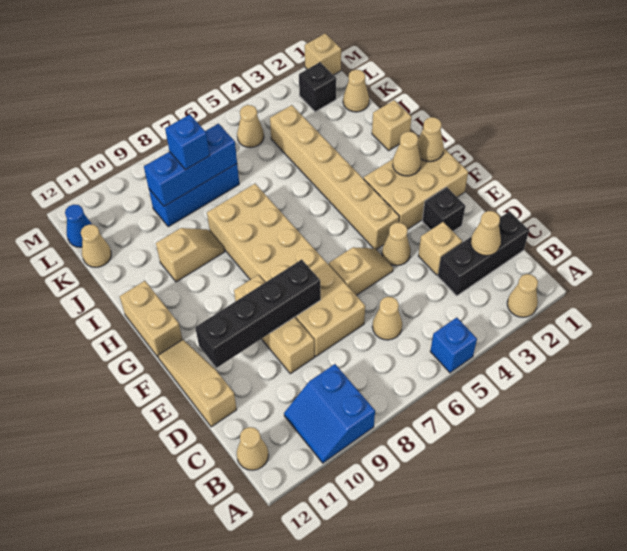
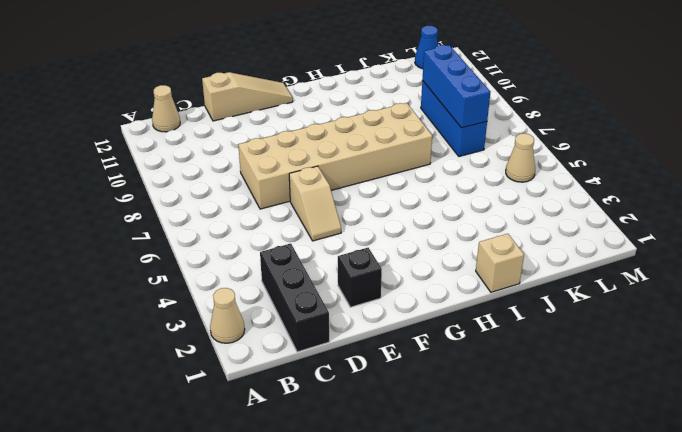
none -> blue 1x1 brick [430,317,477,373]
none -> blue 2x2 slope [284,364,375,463]
none -> tan 1x1 cone [372,297,402,340]
none -> tan 1x1 brick [418,222,462,275]

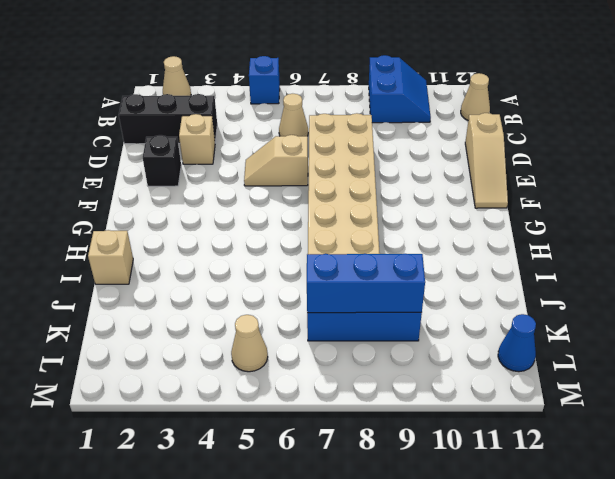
none -> tan 1x3 brick [234,275,315,374]
none -> tan 1x1 cone [382,223,411,266]
none -> tan 2x3 brick [364,148,468,229]
none -> tan 1x6 brick [270,105,399,250]

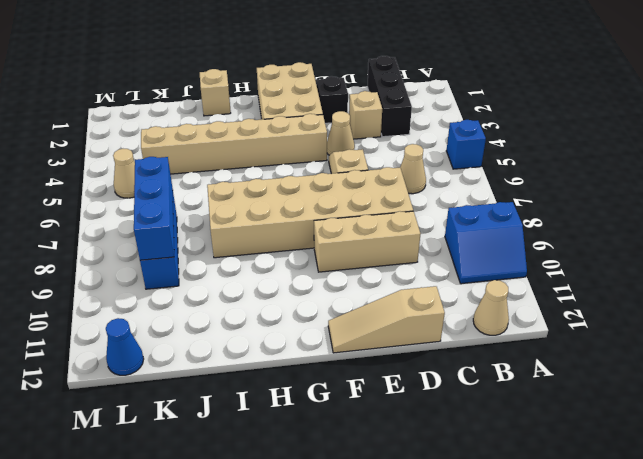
none -> tan 1x1 cone [507,274,538,317]
none -> tan 1x2 brick [120,281,182,357]
none -> tan 1x2 slope [156,228,225,282]
none -> tan 1x1 cone [343,70,369,112]

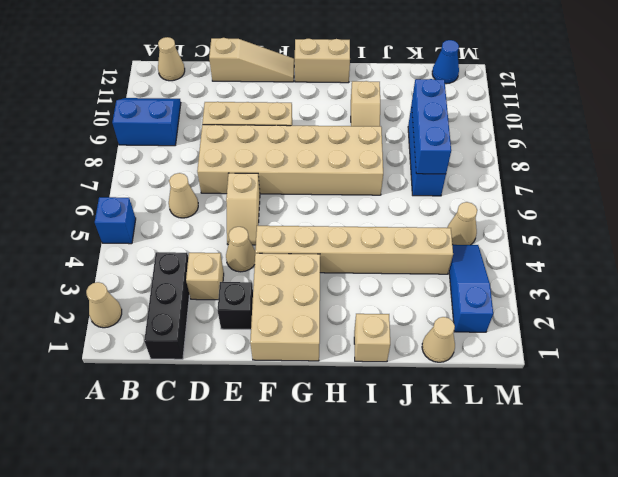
blue 1x3 slope [449,245,493,332] -> black 1x1 brick [299,62,336,112]
none -> tan 1x1 cone [81,224,111,267]
none -> tan 1x1 brick [305,33,341,75]
none -> tan 1x1 cone [471,211,501,256]
none -> black 1x4 brick [195,260,321,368]

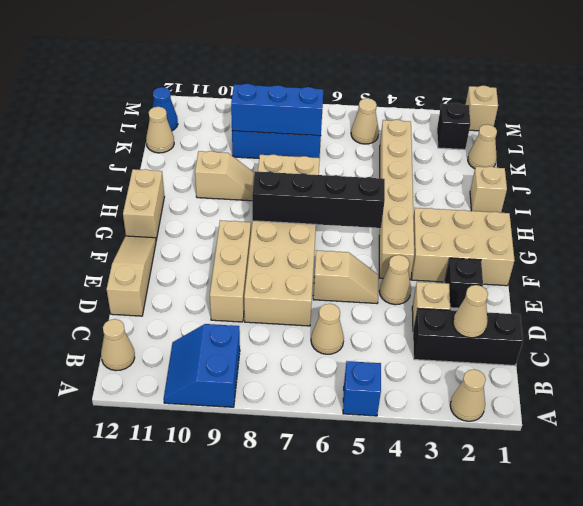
black 1x4 brick [252,171,385,228] -> black 1x4 brick moved to [195,260,321,368]
none -> tan 1x1 cone [418,117,444,162]
none -> tan 1x1 cone [393,132,421,176]
none -> blue 1x1 brick [165,114,210,170]

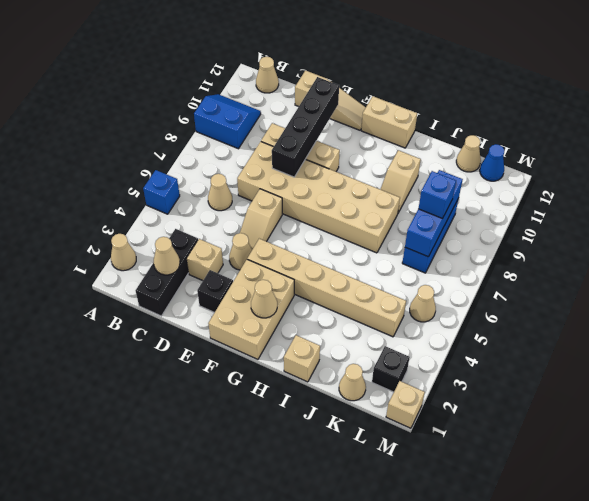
none -> tan 1x1 cone [418,117,444,162]

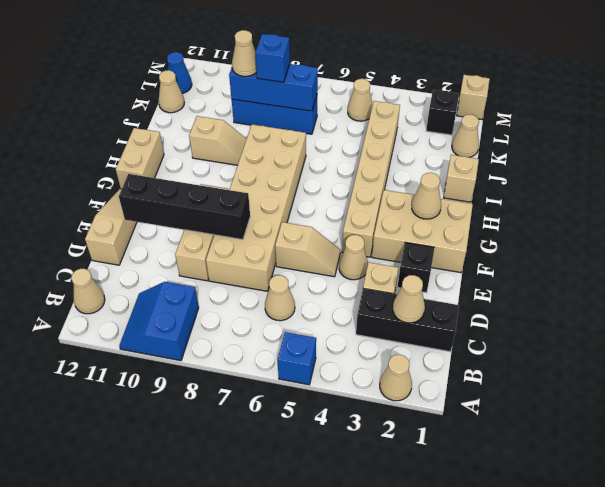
tan 1x1 cone [232,30,257,76] -> tan 1x1 cone moved to [418,117,444,162]

